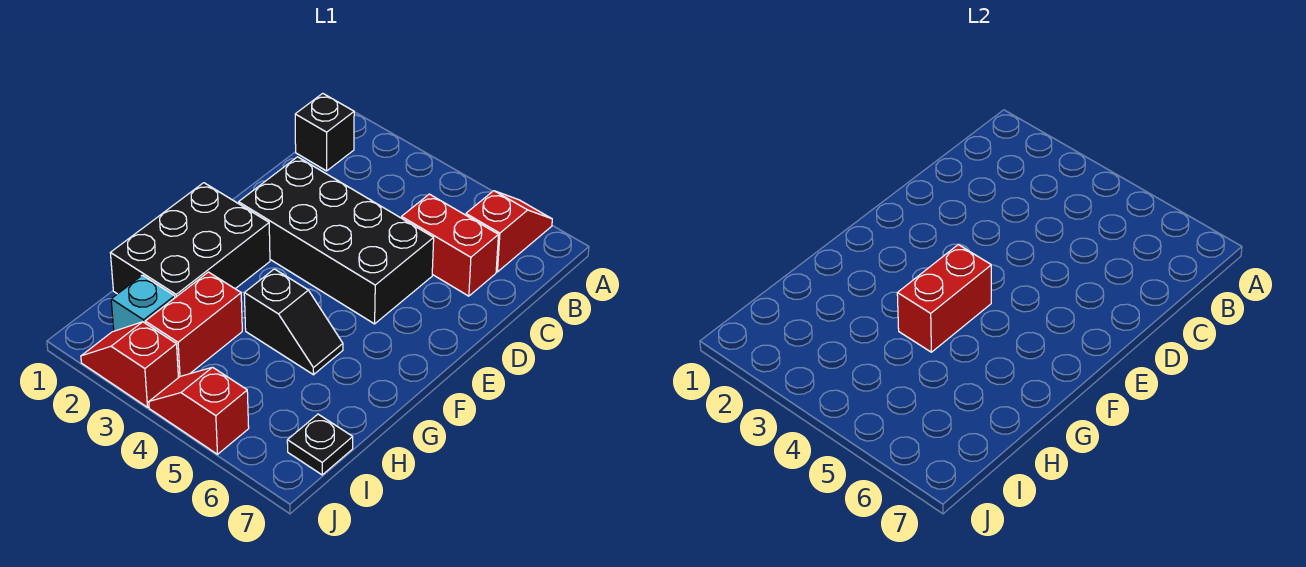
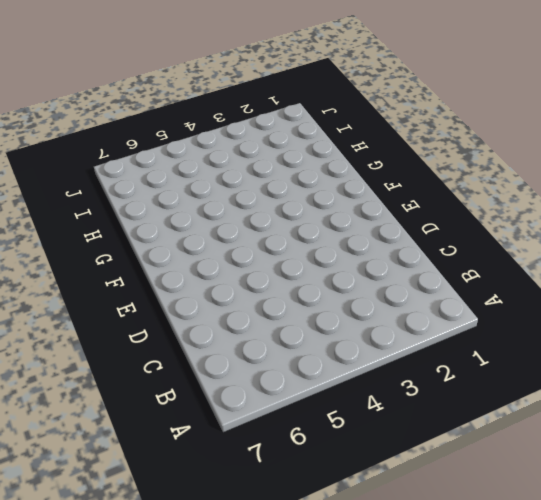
none -> red 1x2 slope [466,191,552,272]
none -> black 1x1 brick [295,93,354,171]
none -> red 1x2 brick [401,194,498,296]

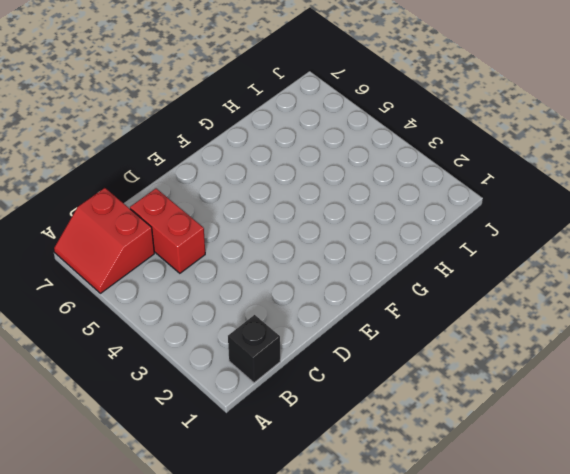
red 2x2 slope [54,188,154,293] -> red 1x2 slope [466,191,552,272]
none -> black 2x4 brick [238,157,434,324]
none -> black 2x3 brick [111,183,270,298]
none -> black 1x2 slope [244,269,343,375]

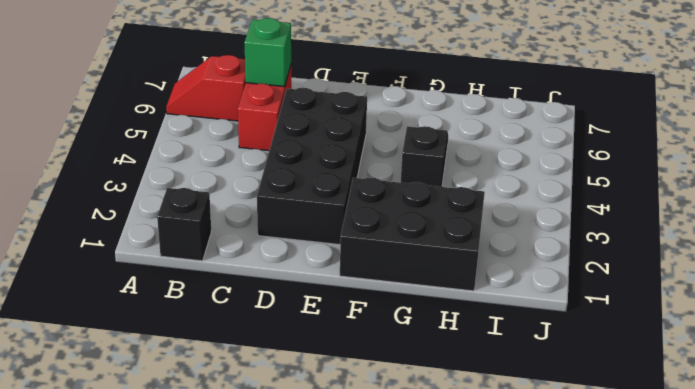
green 1x1 brick [244,18,291,87] -> none
none -> red 1x2 brick [145,272,242,378]
none -> cyan 1x1 brick [111,275,175,331]
none -> black 1x1 plate [287,414,353,475]

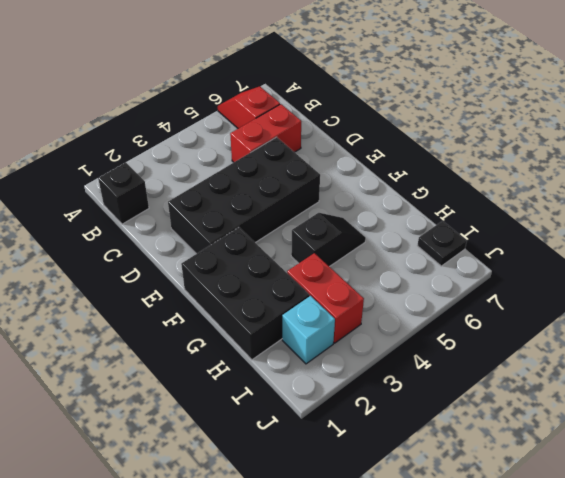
none -> red 1x2 slope [81,322,178,407]
none -> red 1x2 slope [149,367,249,454]
none -> red 1x2 brick [897,245,991,352]

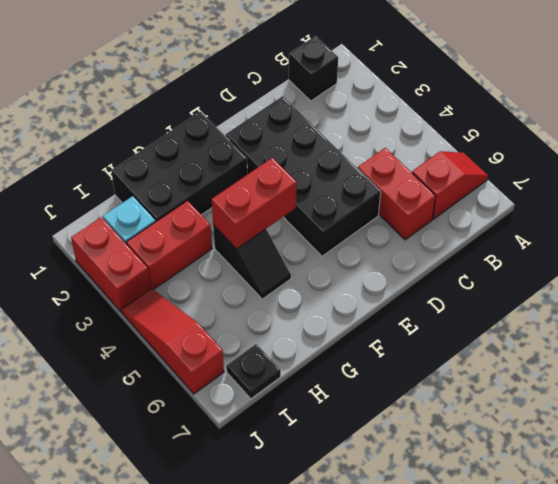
red 1x2 brick [71,217,151,312] -> red 1x2 slope [81,322,178,407]
red 1x3 slope [122,289,224,394] -> red 1x2 slope [149,367,249,454]

